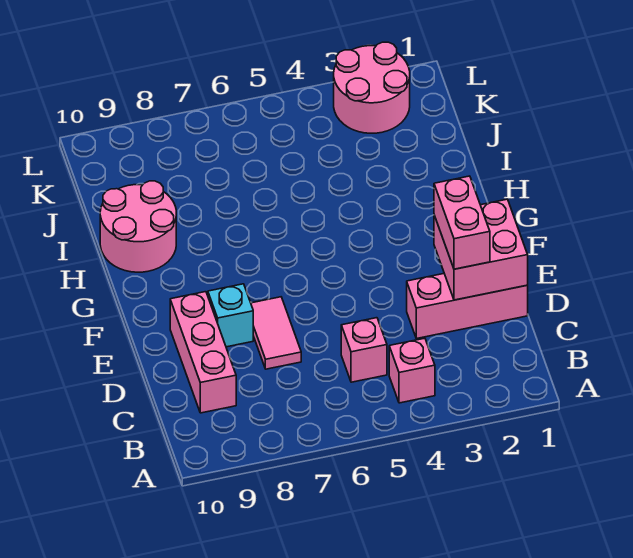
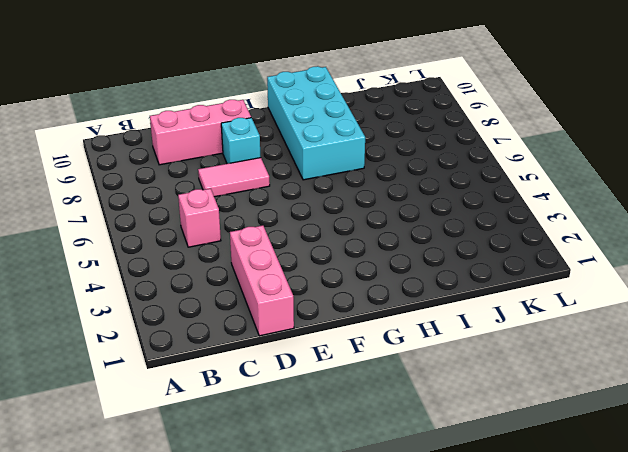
cyan 2x4 brick [267,66,365,180] -> pink 2x2 round brick [100,181,176,272]
none -> pink 1x1 brick [389,338,435,403]
none -> pink 2x2 round brick [334,42,410,133]

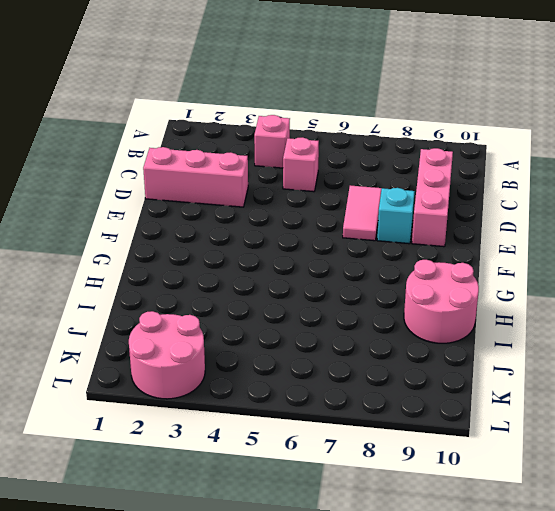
none -> pink 2x2 brick [434,199,528,300]
none -> pink 1x2 brick [434,176,490,269]

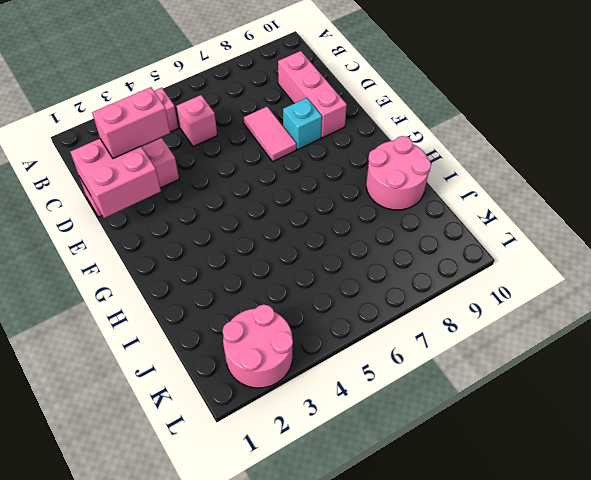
pink 1x2 brick [92,87,170,158] -> pink 1x2 brick turned to [434,176,490,269]

